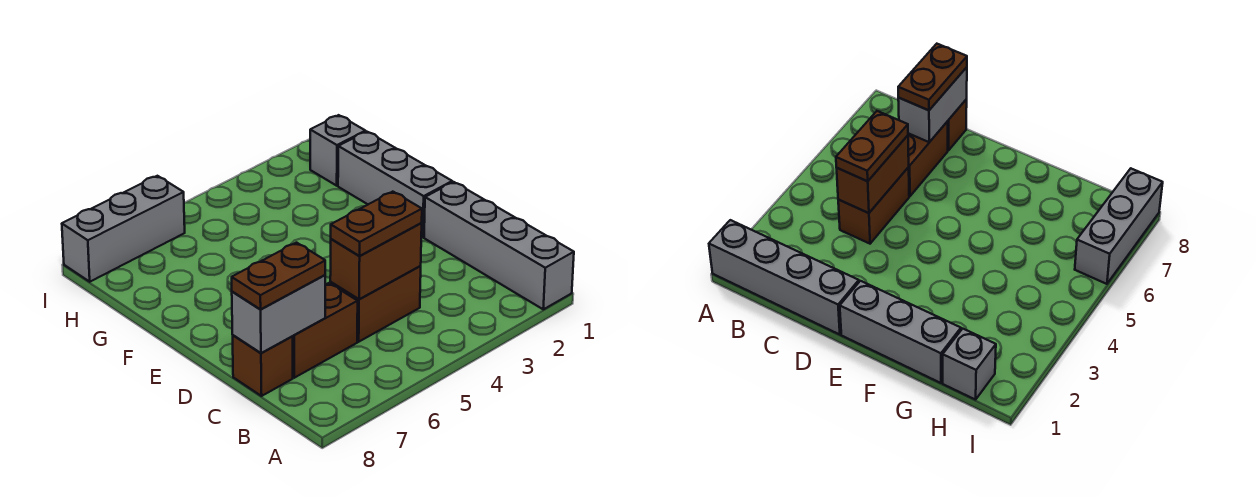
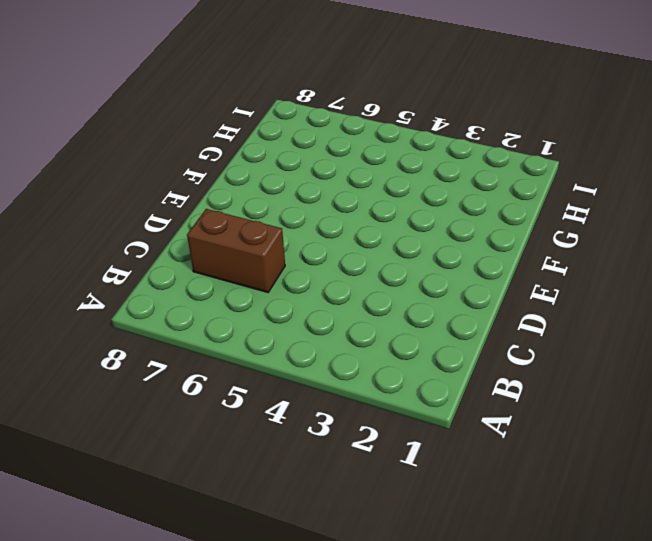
none -> grey 1x4 brick [424,182,574,309]
none -> brown 1x2 brick [330,266,421,342]

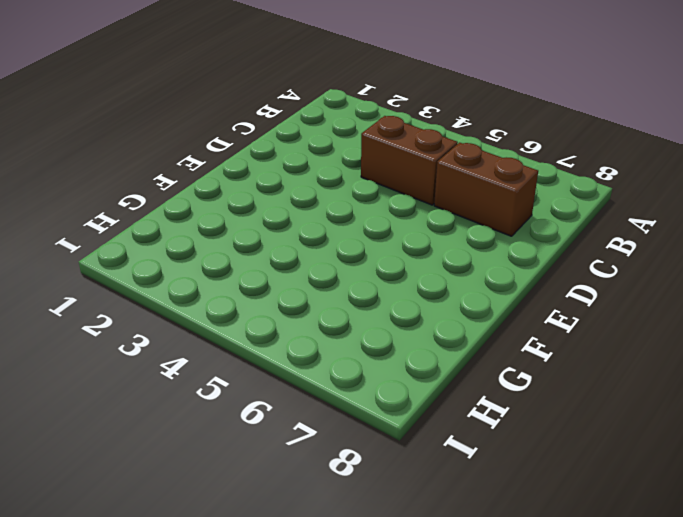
none -> grey 1x4 brick [424,182,574,309]
none -> brown 1x1 brick [233,335,293,396]

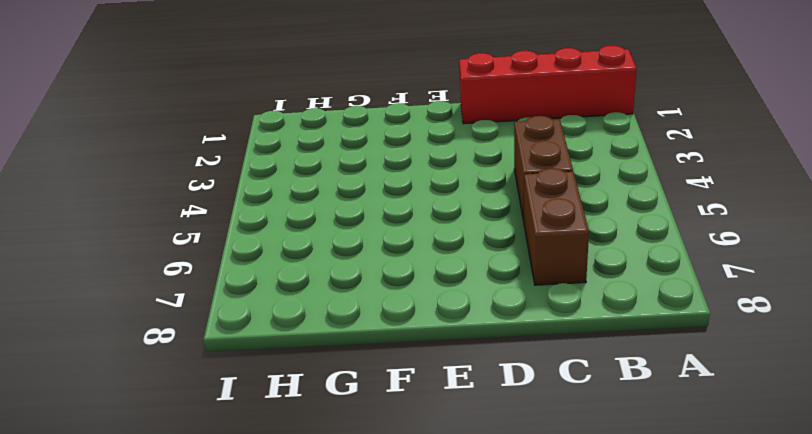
red 1x4 brick [460,45,637,124] -> grey 1x4 brick [424,182,574,309]
none -> brown 1x1 brick [233,335,293,396]
none -> grey 1x3 brick [338,132,452,237]

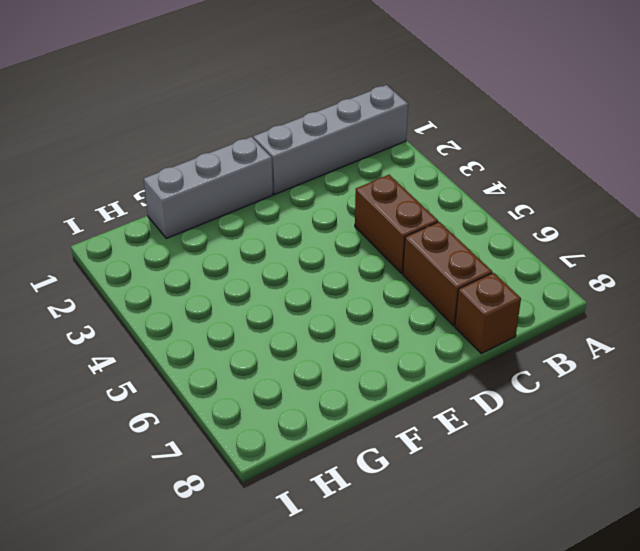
none -> grey 1x1 brick [310,115,365,186]
none -> grey 1x3 brick [62,176,185,282]

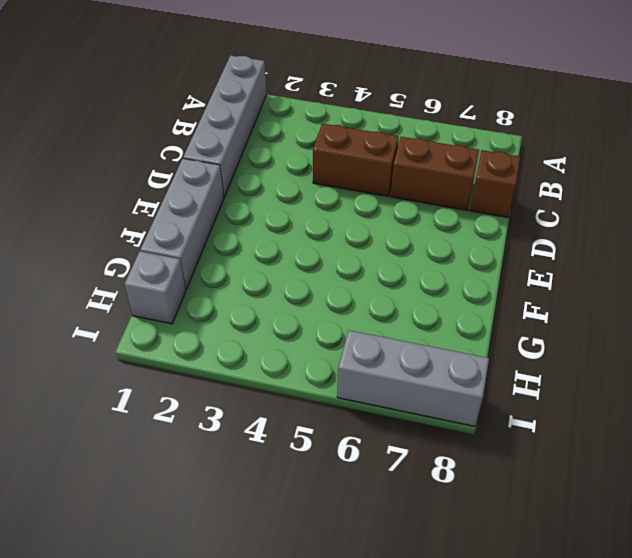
none -> brown 1x2 brick [330,223,422,299]
none -> grey 1x2 brick [232,275,325,353]

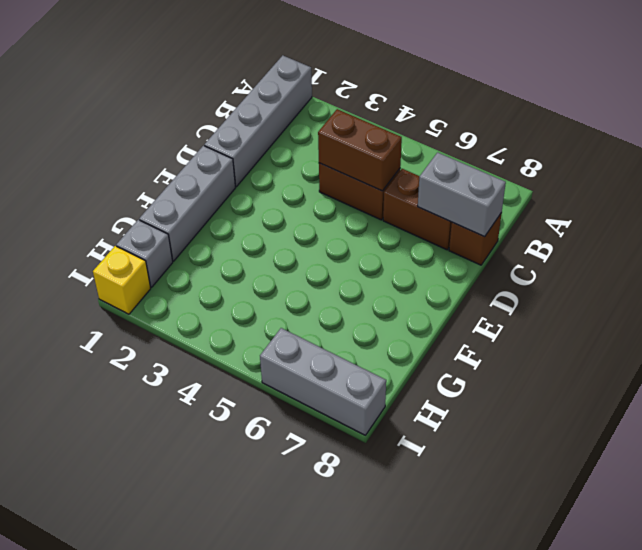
yellow 1x1 brick [93,246,151,314] -> none
none -> brown 1x2 plate [331,192,422,256]
none -> brown 1x2 plate [232,243,325,309]

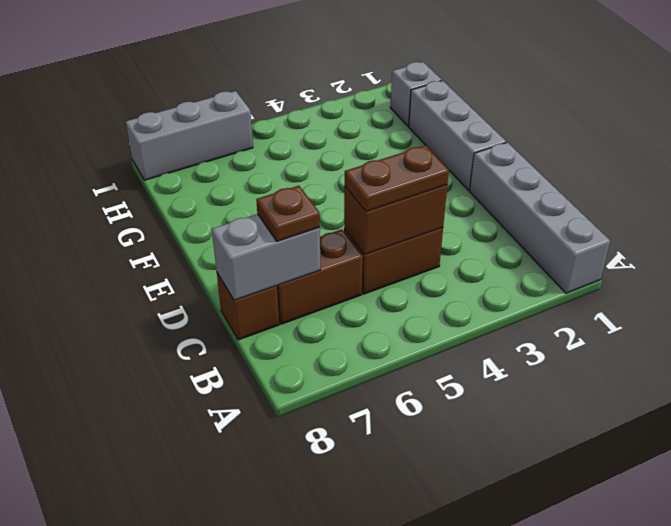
brown 1x1 plate [256,186,320,241] -> brown 1x2 plate [232,243,325,309]

